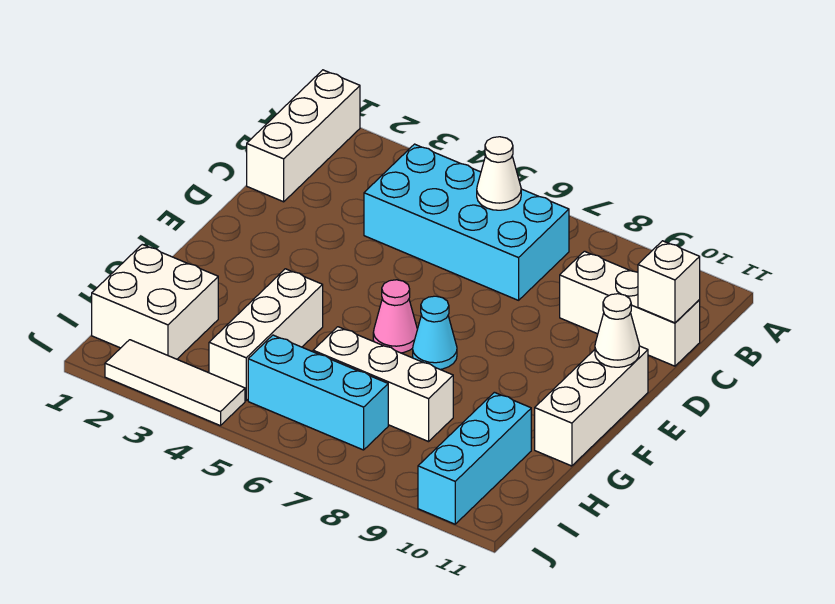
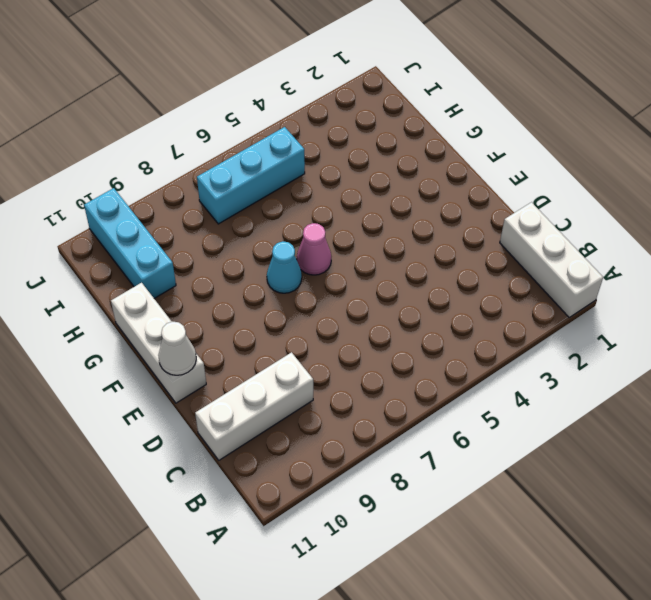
none -> cyan 2x4 brick [364,144,569,300]
none -> white 1x3 brick [209,269,323,401]
none -> white 2x2 brick [92,244,218,359]

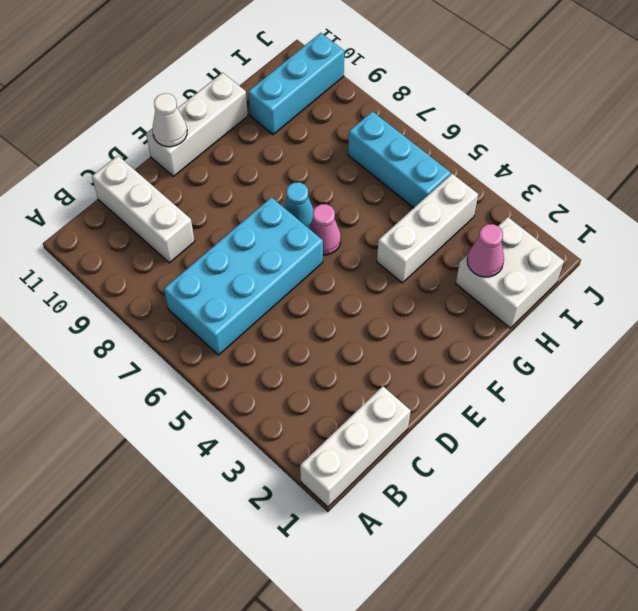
cyan 2x4 brick [164,197,323,355] -> cyan 2x4 brick turned to [364,144,569,300]
pink 1x1 cone [467,224,504,277] -> none
none -> white 1x3 brick [313,327,453,442]
none -> white 1x3 tile [105,340,245,426]
none -> white 1x1 cone [477,137,521,210]

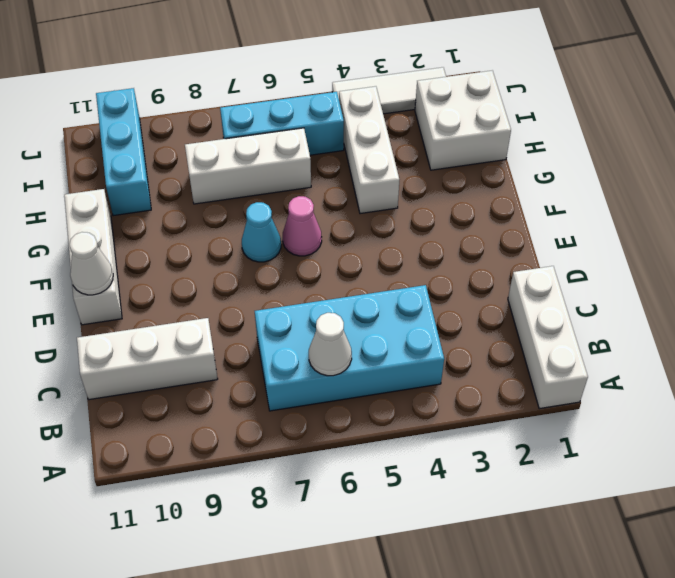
none -> white 1x1 brick [638,241,700,323]

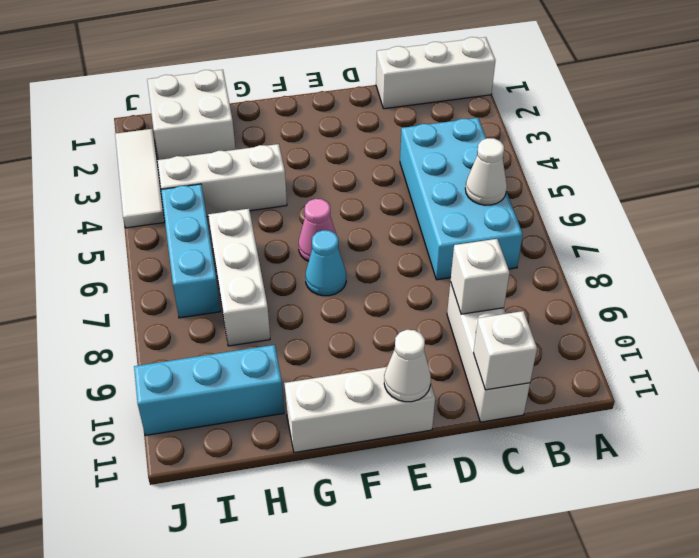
white 1x1 brick [450,239,510,314] -> none

